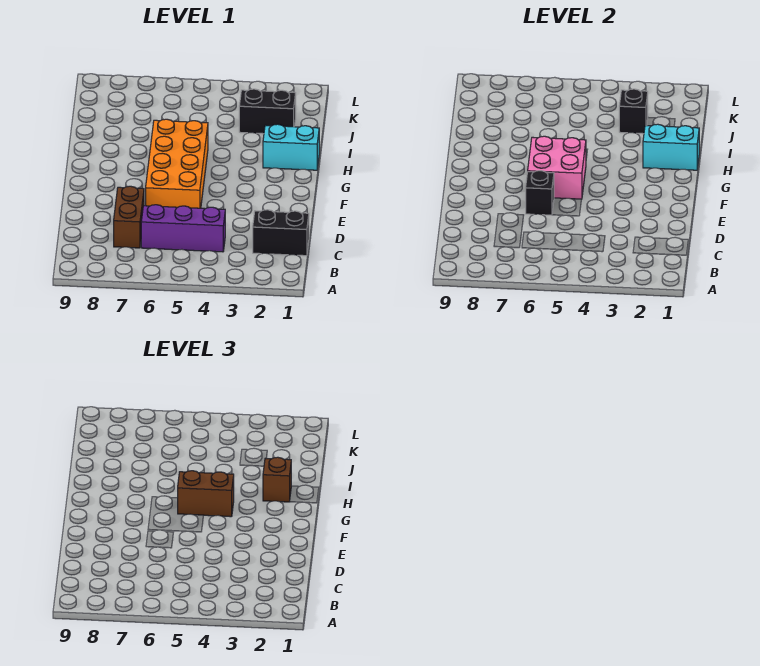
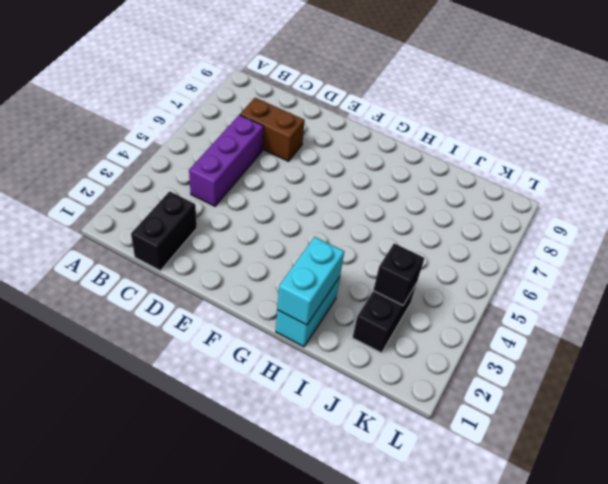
none -> orange 2x4 brick [146,119,208,208]
none -> black 1x1 brick [526,171,554,215]
none -> pink 2x2 brick [528,136,586,199]

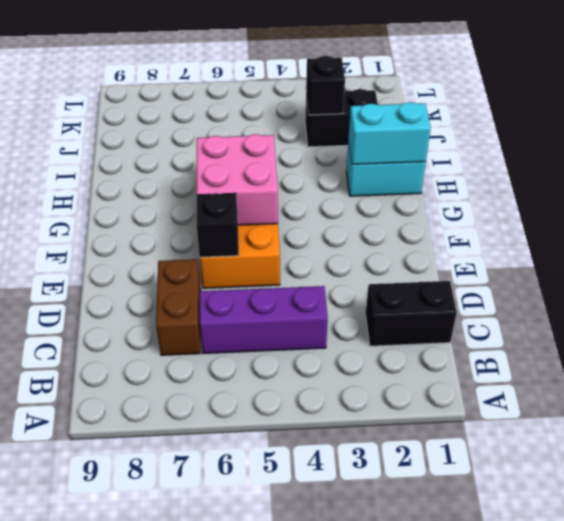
none -> brown 1x2 brick [178,471,234,517]
none -> brown 1x1 brick [263,457,291,502]

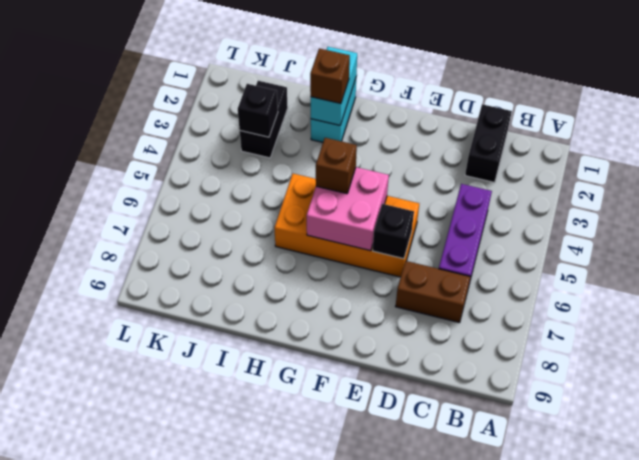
brown 1x1 brick [316,138,357,194] -> brown 1x2 brick [178,471,234,517]

